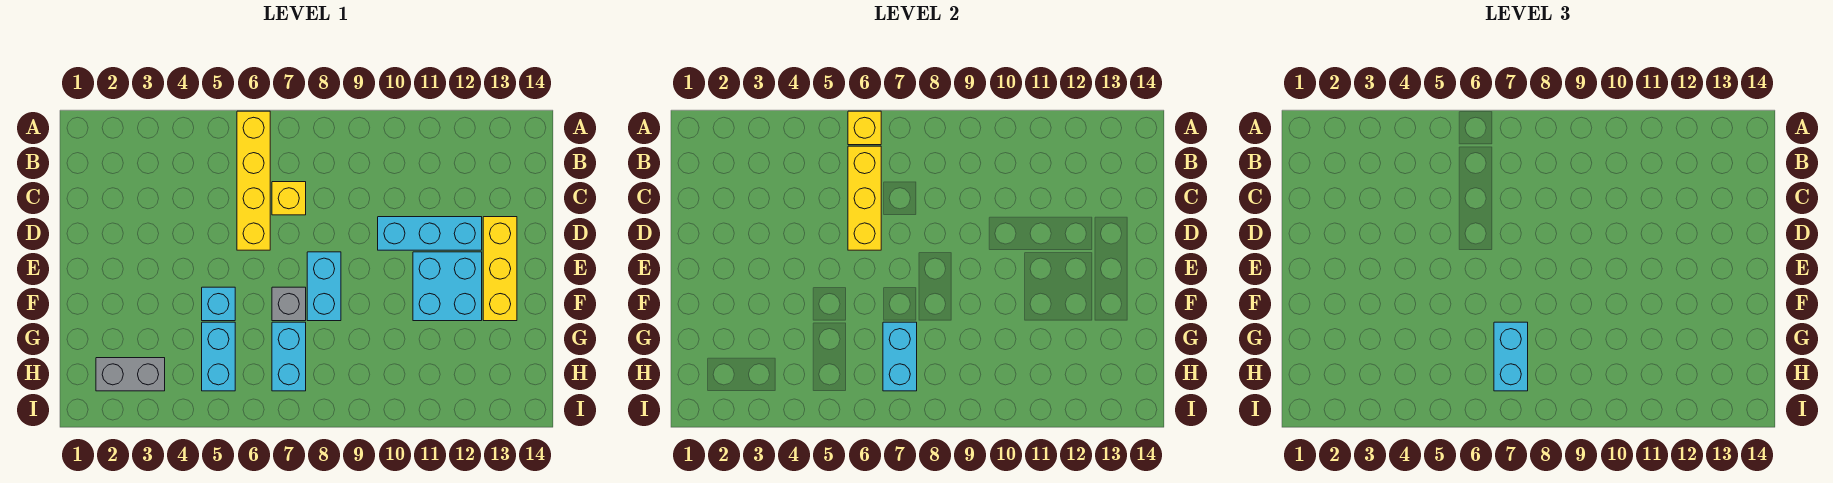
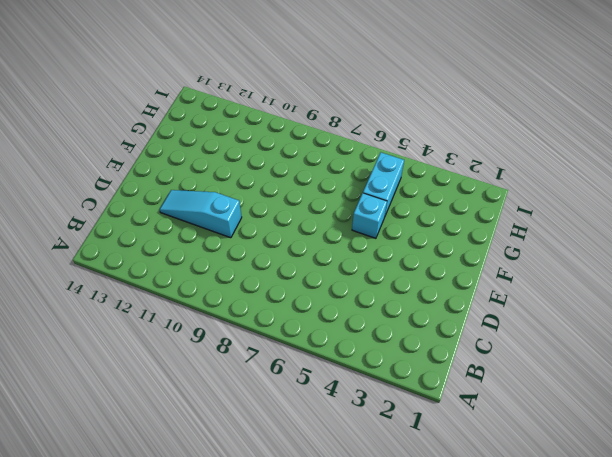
cyan 1x3 slope [160,190,242,238] -> cyan 1x3 brick [378,217,482,250]
none -> yellow 1x4 brick [237,111,270,250]
none -> yellow 1x1 brick [272,182,306,215]
none -> yellow 1x3 brick [483,217,517,321]

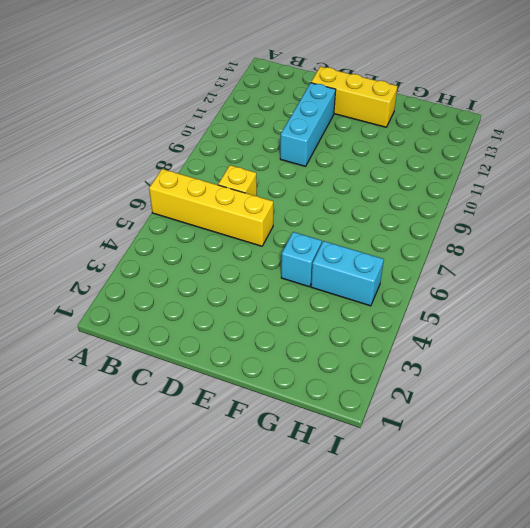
none -> cyan 1x2 brick [307,252,341,321]
none -> cyan 2x2 brick [413,252,482,321]
none -> grey 1x1 brick [272,287,306,321]

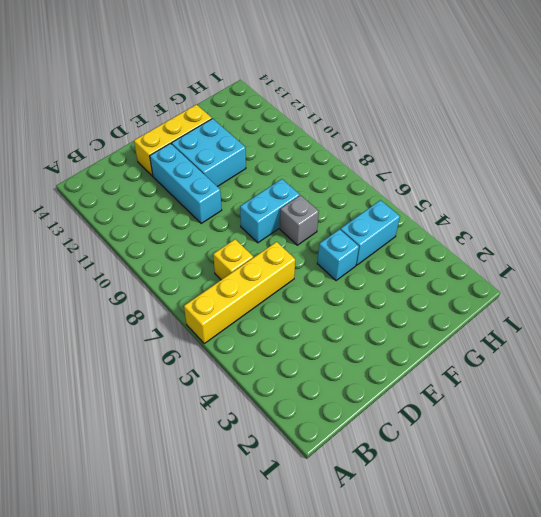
none -> cyan 1x2 brick [272,322,306,391]
none -> grey 1x2 brick [96,358,165,391]
none -> yellow 1x1 brick [848,111,881,145]

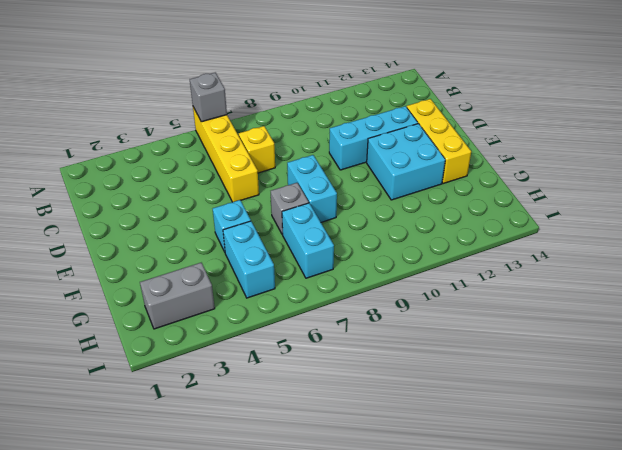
grey 1x1 brick [190,73,227,122] -> yellow 1x1 brick [848,111,881,145]
none -> yellow 1x3 brick [848,146,881,250]
none -> cyan 1x2 brick [883,322,917,391]
none -> cyan 1x2 brick [1494,322,1528,391]

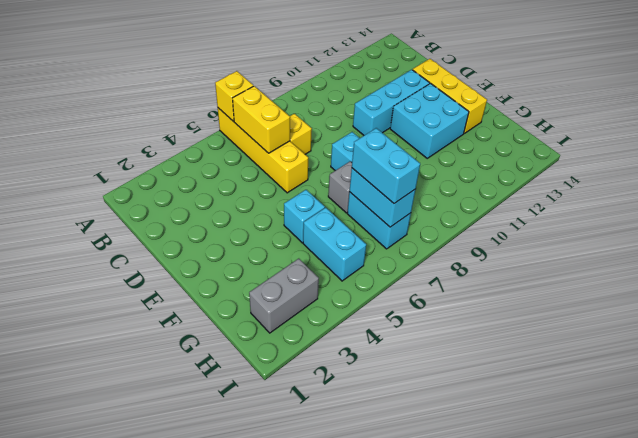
yellow 1x2 brick [233,86,290,153] -> yellow 1x3 brick [848,146,881,250]

